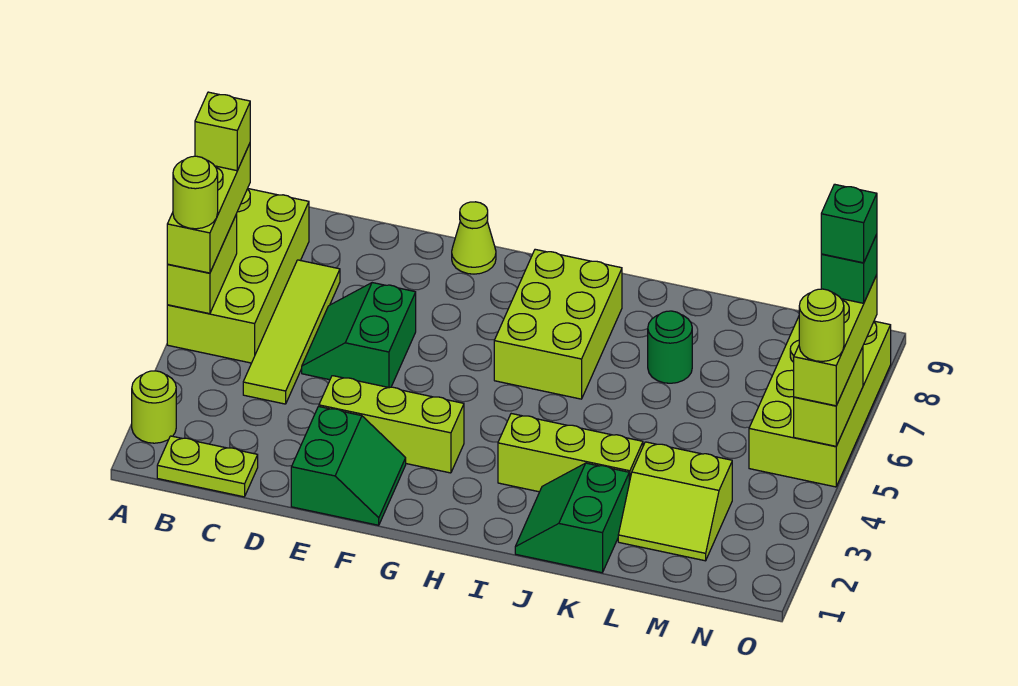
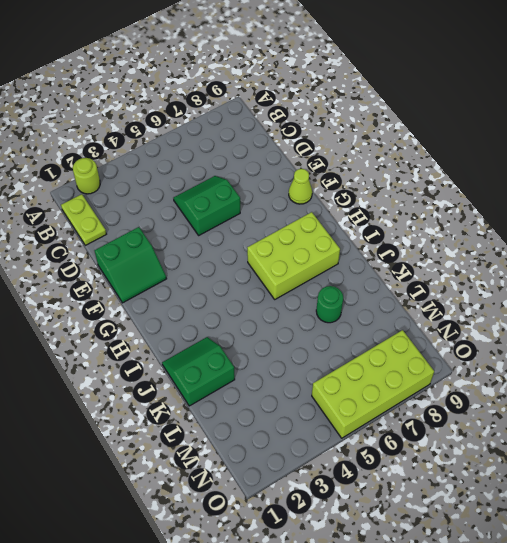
none -> lime 2x4 brick [167,189,309,363]
none -> lime 1x4 tile [243,260,340,404]
none -> lime 1x3 brick [319,376,464,473]

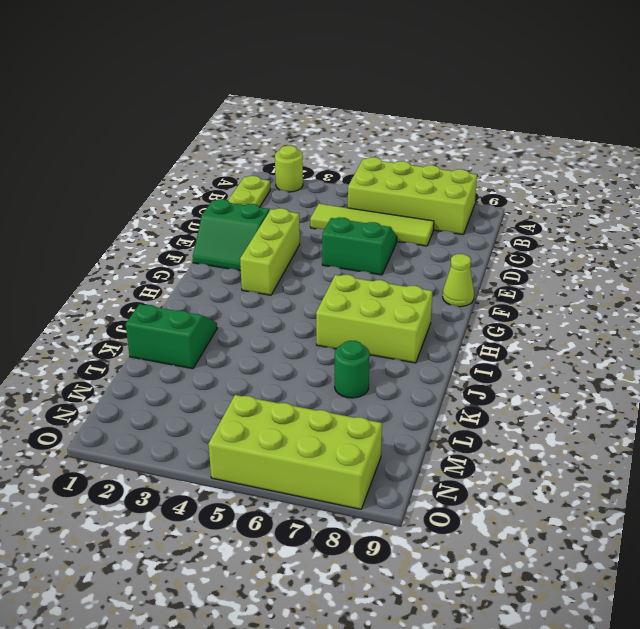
none -> lime 1x3 brick [498,414,643,492]
none -> lime 2x2 slope [618,442,732,561]
none -> lime 1x2 brick [167,214,237,314]

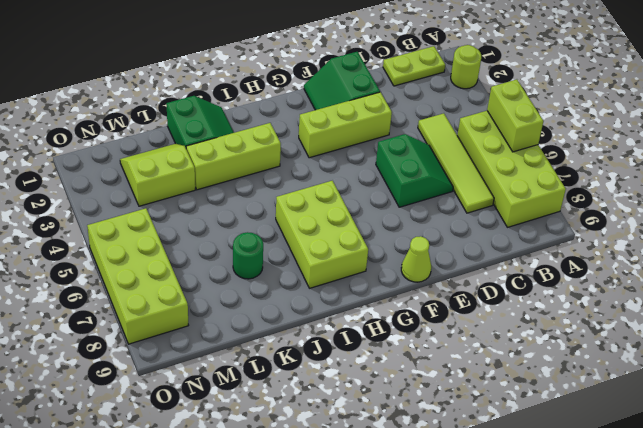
none -> lime 1x2 brick [794,347,863,446]
none -> lime 1x3 brick [167,144,250,273]
none -> lime 1x3 brick [794,275,877,406]

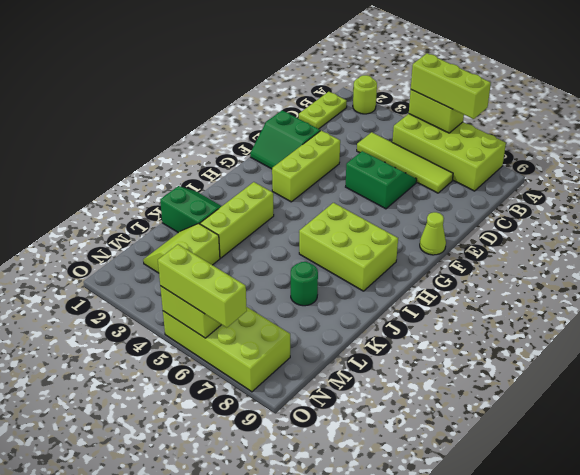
none -> lime 1x1 round brick [173,156,218,229]
none -> lime 1x1 brick [195,92,250,171]
none -> lime 1x1 round brick [799,289,844,361]

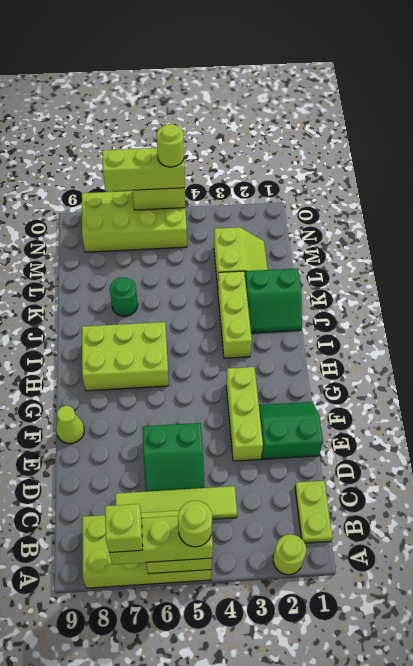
none -> green 1x1 brick [821,234,877,303]
none -> green 1x1 brick [821,184,877,263]

